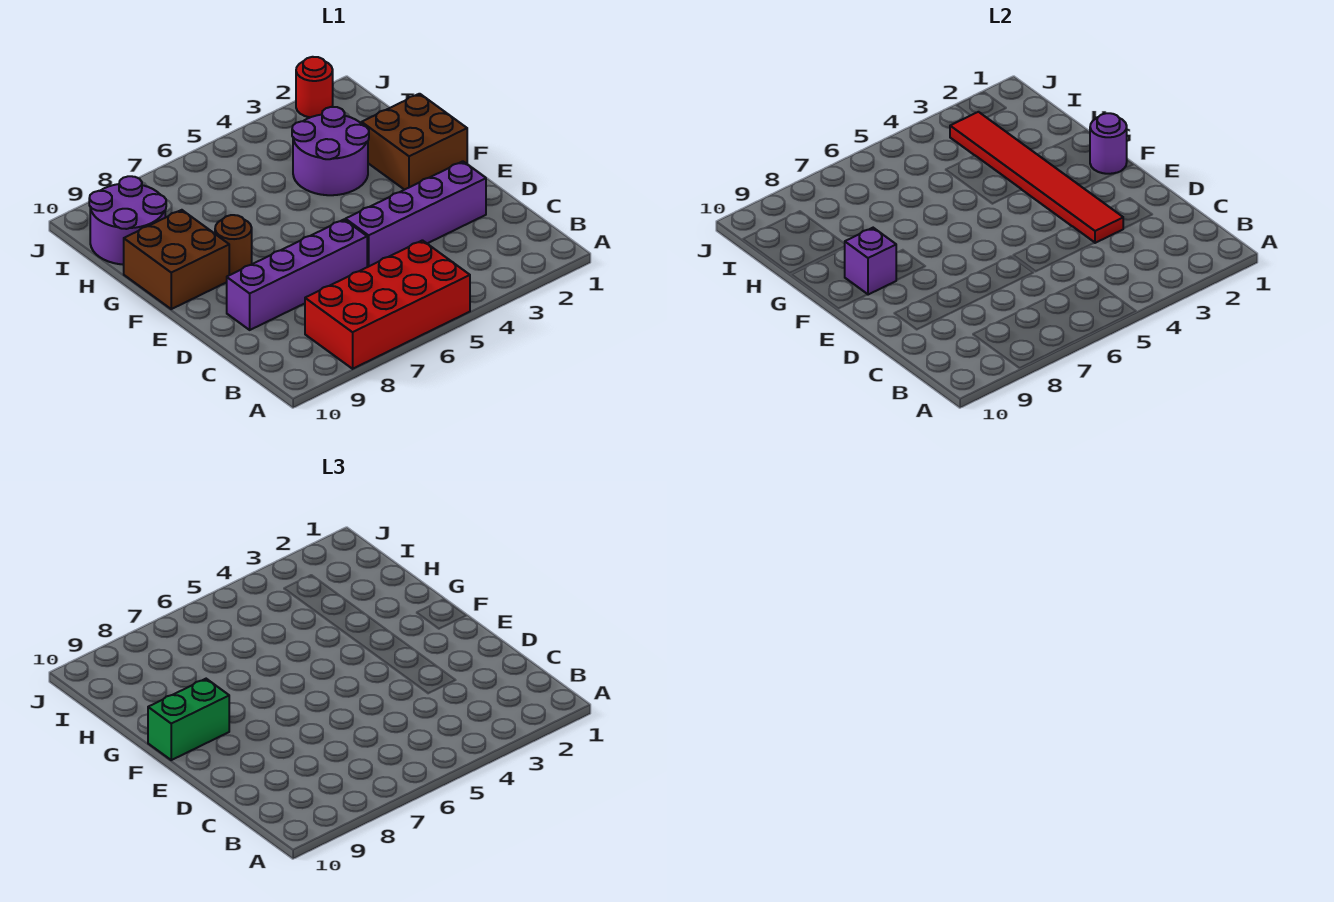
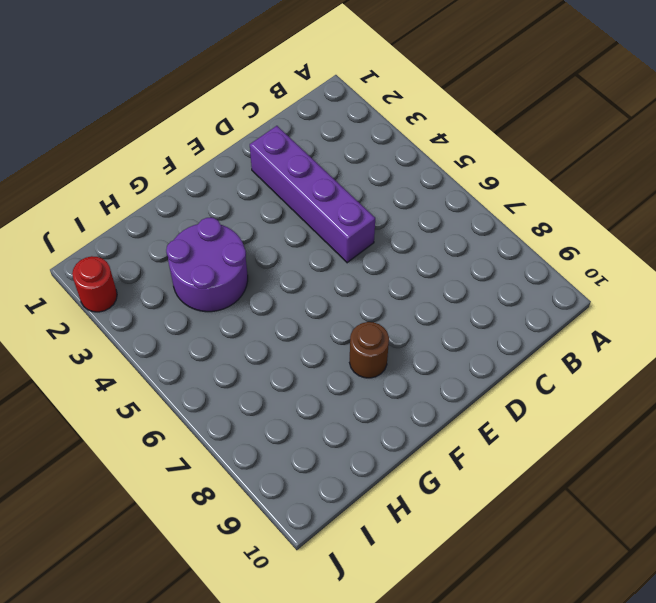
none -> red 2x4 brick [305,240,470,369]
none -> purple 1x4 brick [227,220,367,330]
none -> brown 2x2 brick [362,94,467,190]

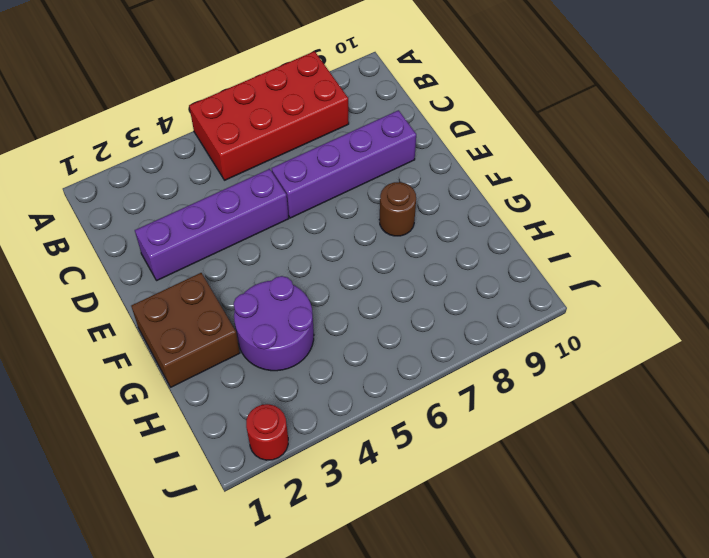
none -> brown 2x2 brick [124,210,229,309]
none -> purple 2x2 round brick [89,176,166,265]
none -> red 1x6 tile [950,112,1124,243]

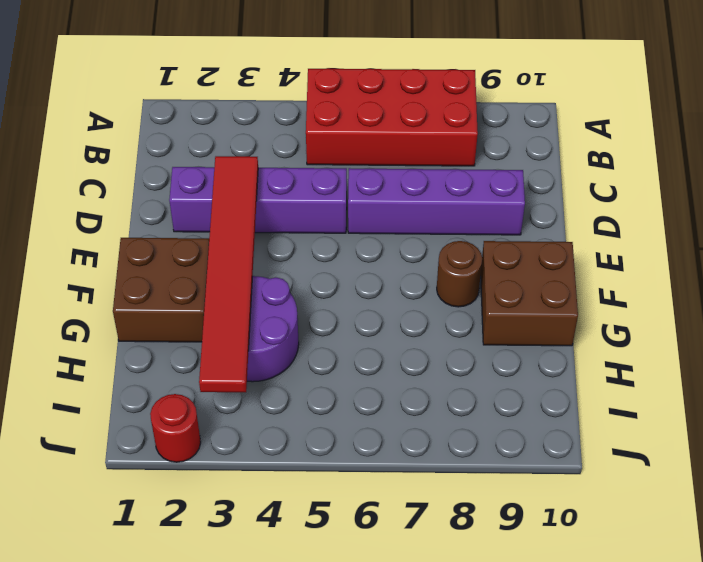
none -> purple 2x2 round brick [89,176,166,265]
none -> purple 1x1 round brick [1090,113,1127,174]
none -> purple 1x1 brick [844,228,896,295]

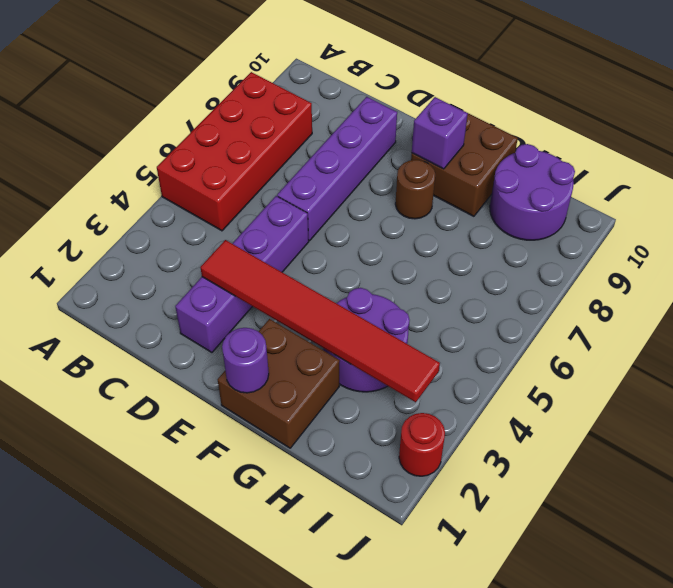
none -> green 1x2 brick [148,679,229,760]

